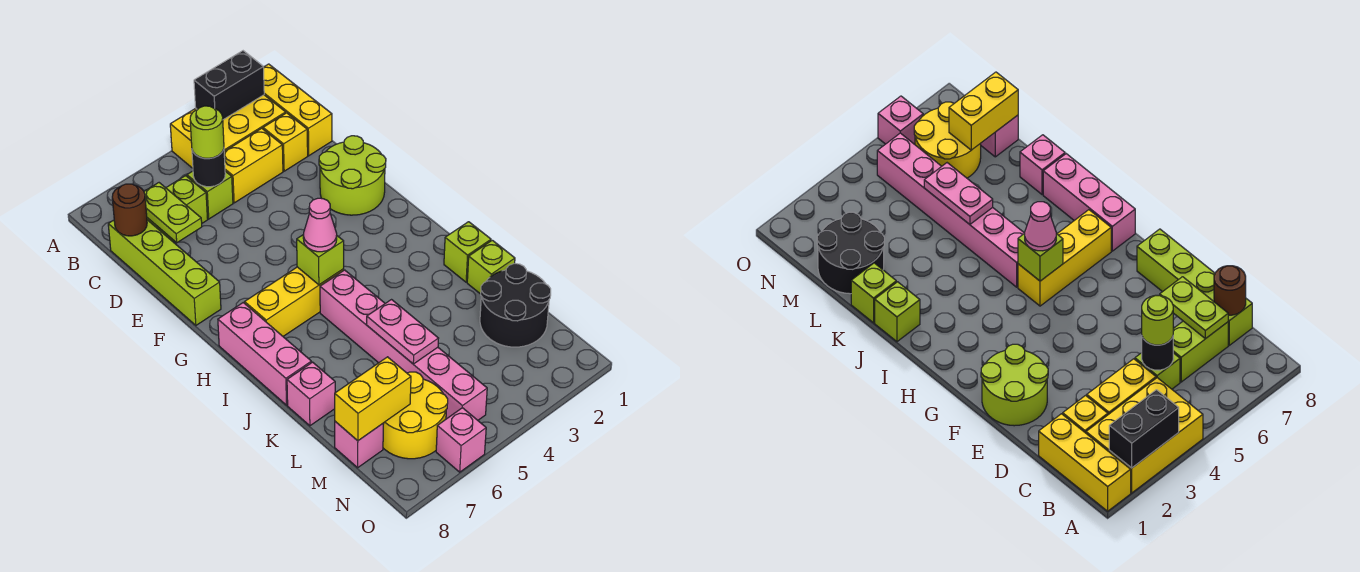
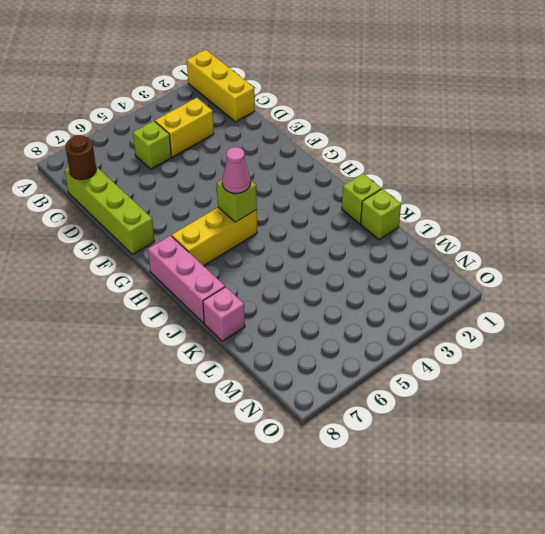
none -> yellow 2x3 brick [170,95,286,168]
none -> yellow 1x1 brick [263,113,308,171]
none -> lime 1x2 brick [147,176,208,242]

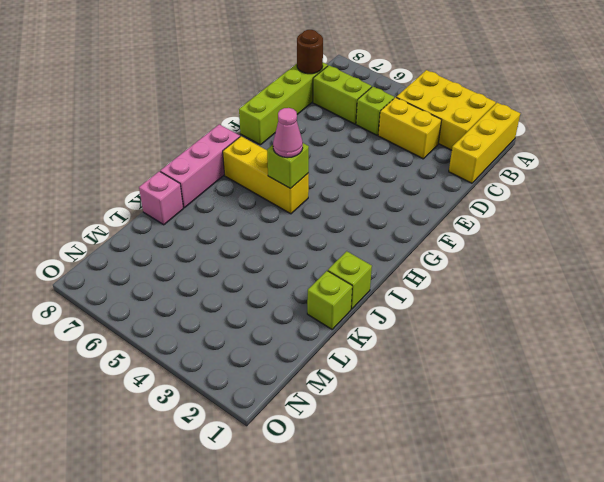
none -> yellow 1x1 brick [263,113,308,171]
none -> lime 2x2 round brick [319,136,386,215]
none -> pink 1x6 brick [320,270,487,420]

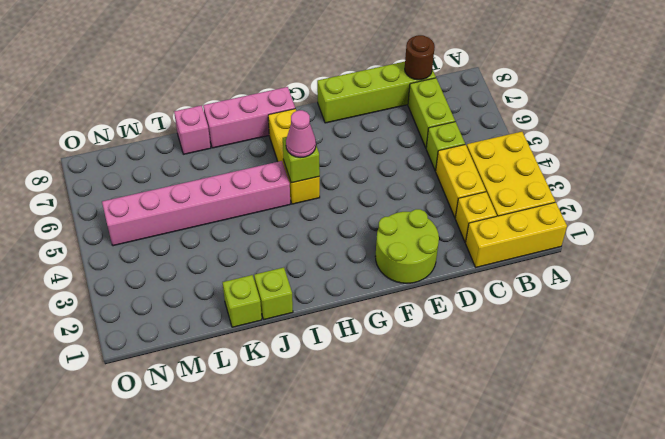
none -> black 2x2 round brick [480,264,551,347]
none -> yellow 2x2 round brick [383,372,448,459]
none -> pink 1x1 brick [335,421,384,468]

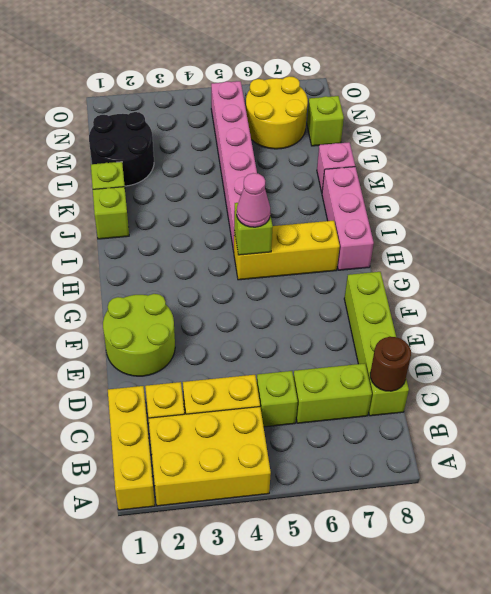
lime 1x1 brick [307,96,344,146] -> pink 1x1 brick [335,421,384,468]
none -> pink 1x1 brick [436,408,486,472]
none -> black 1x2 brick [194,51,264,120]
none -> black 1x1 round brick [192,149,225,187]

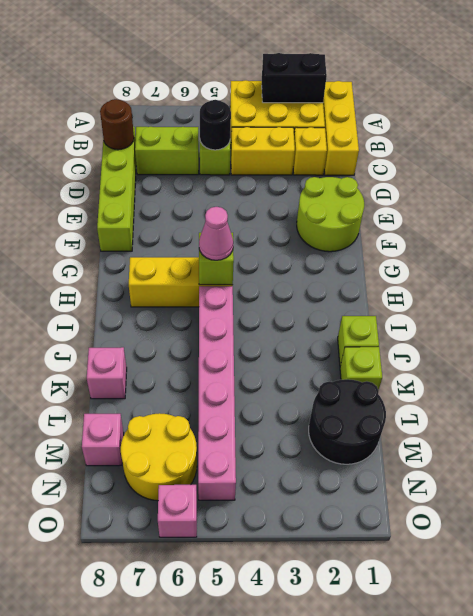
none -> pink 1x3 brick [218,303,311,405]
none -> lime 1x2 plate [144,183,202,243]
none -> pink 1x2 plate [367,300,439,364]

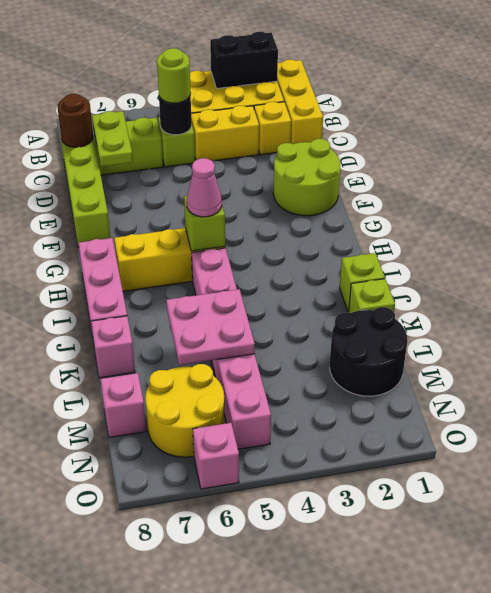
pink 2x2 plate [166,289,255,365] -> pink 1x2 plate [367,300,439,364]
none -> yellow 1x2 brick [335,357,411,441]

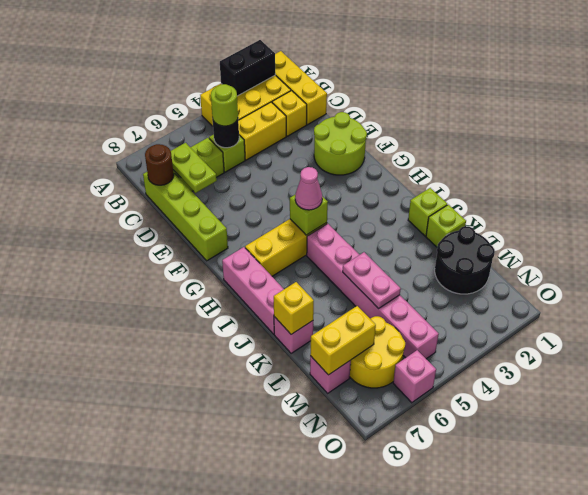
yellow 1x1 brick [274,282,314,334] -> none

